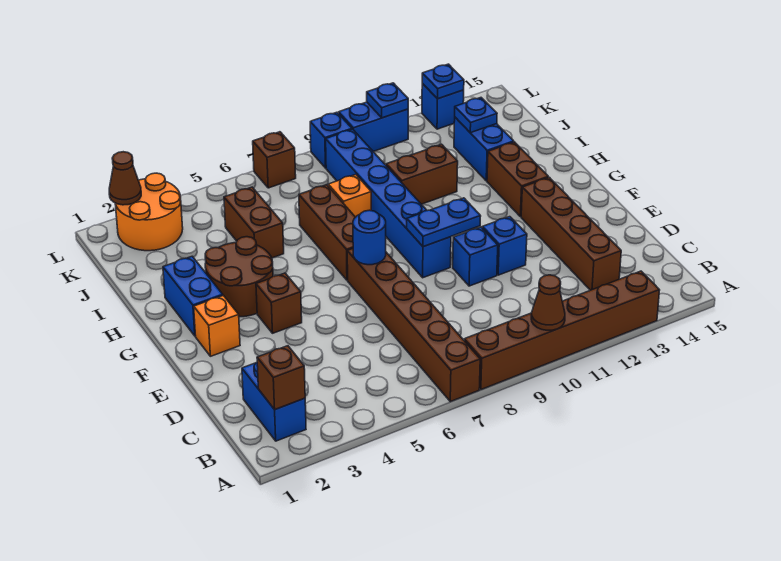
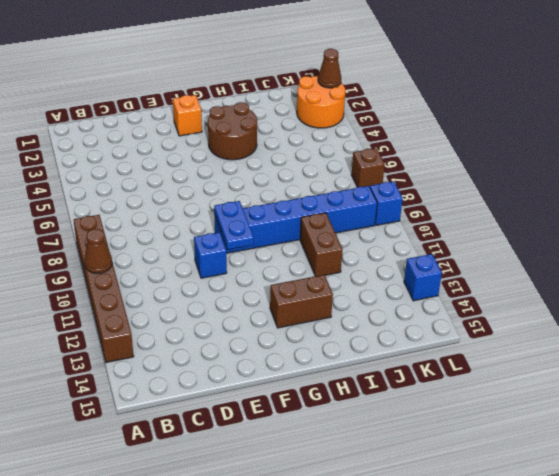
none -> brown 1x6 brick [347,249,480,402]
none -> blue 1x2 brick [242,362,306,441]
none -> brown 1x4 brick [521,177,621,290]
none -> blue 1x1 brick [482,217,527,275]

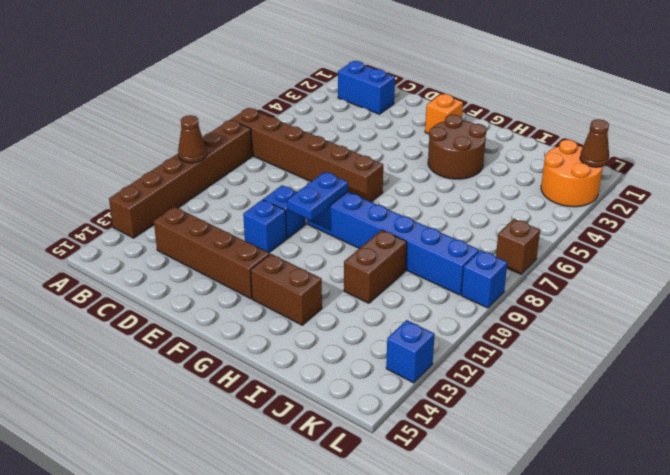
none -> brown 1x1 brick [256,273,302,333]
none -> blue 1x2 brick [163,256,223,336]
none -> brown 1x3 brick [299,185,355,280]
none -> brown 1x2 brick [224,187,284,258]

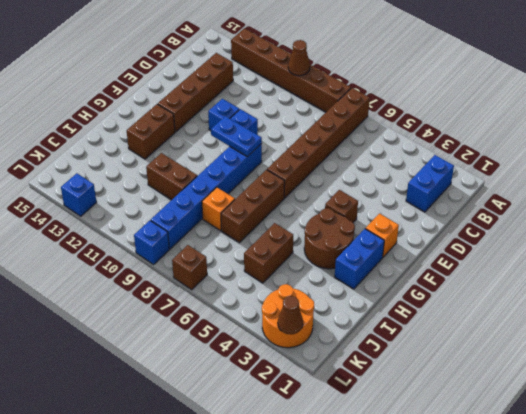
none -> blue 1x2 brick [454,117,514,181]
none -> blue 1x2 brick [339,102,408,151]
none -> brown 1x1 brick [257,346,305,410]
none -> blue 1x1 round brick [353,210,386,265]

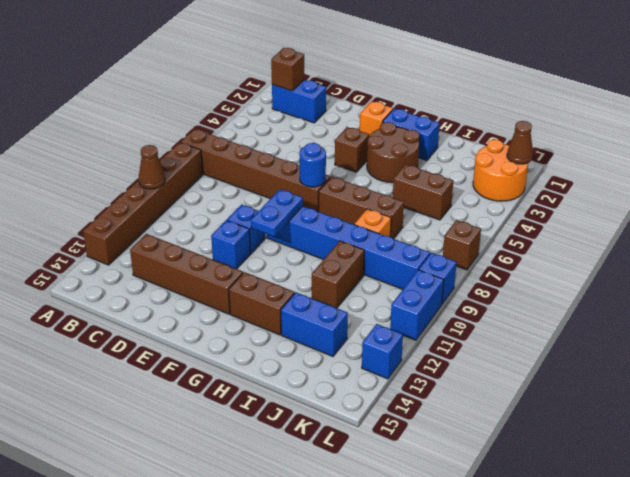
none -> blue 1x1 plate [455,98,497,133]
none -> blue 1x1 plate [367,83,408,118]
none -> blue 1x1 plate [422,64,464,99]

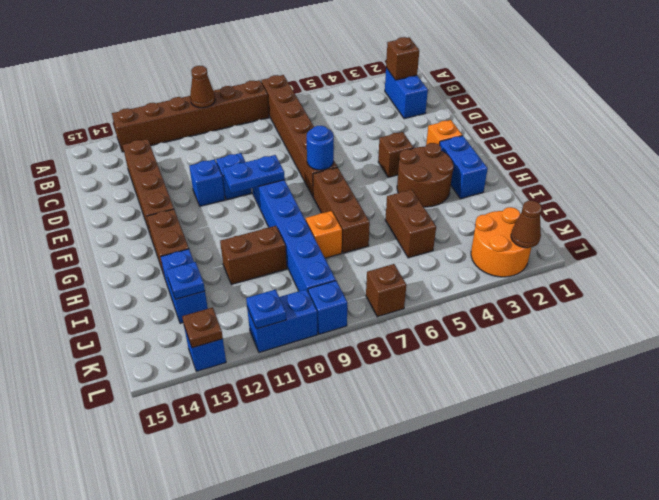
brown 1x1 plate [182,307,223,348] -> blue 1x1 plate [422,64,464,99]

